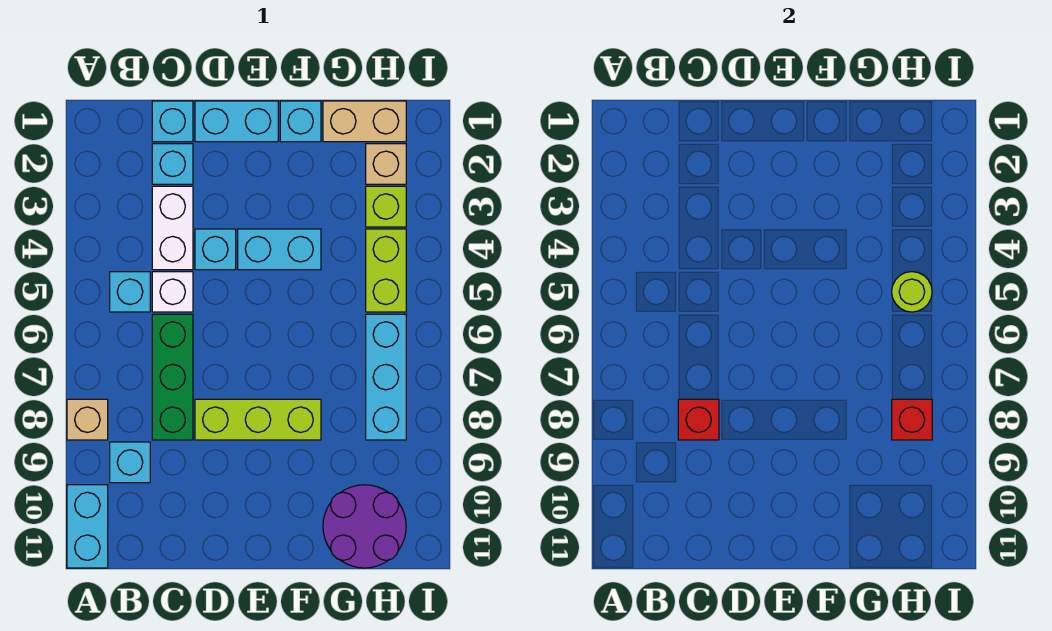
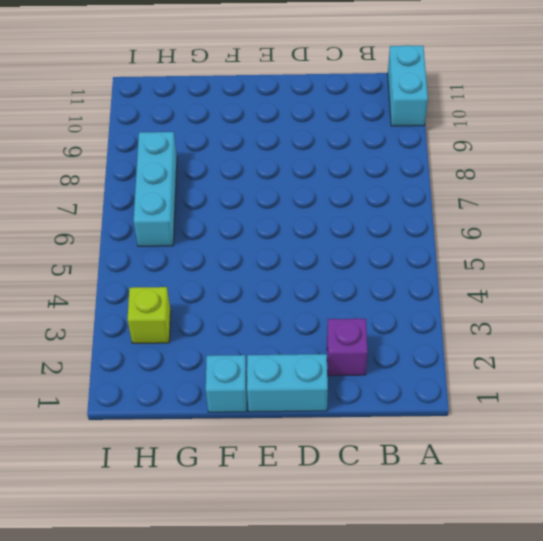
purple 1x1 brick [327,319,368,376] -> cyan 1x1 brick [152,144,193,184]
none -> tan 1x1 brick [67,399,108,440]
none -> cyan 1x1 brick [110,272,150,312]
none -> cyan 1x1 brick [110,442,150,483]

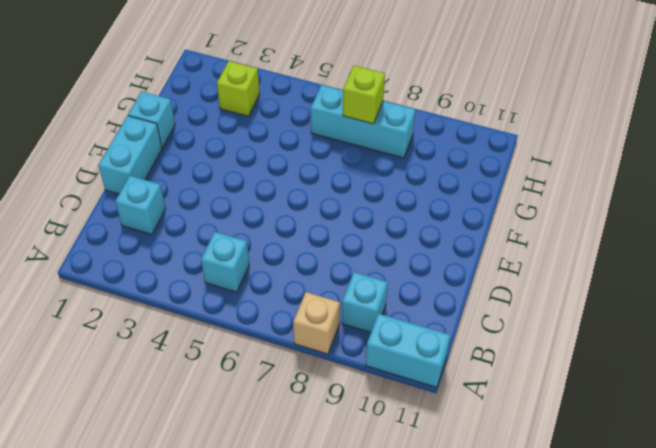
lime 1x1 brick [343,66,385,124] -> none
none -> cyan 1x1 brick [152,101,193,142]
none -> white 1x2 brick [152,186,193,270]
none -> white 1x1 brick [152,272,193,312]

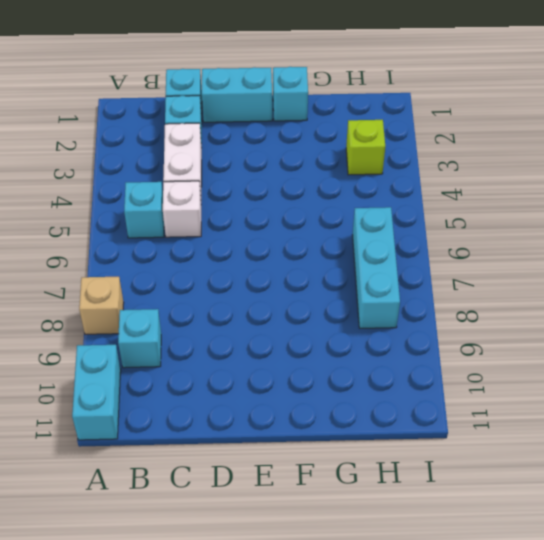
none -> green 1x3 brick [152,314,193,440]
none -> cyan 1x1 brick [195,229,236,270]
none -> lime 1x3 brick [195,399,321,440]

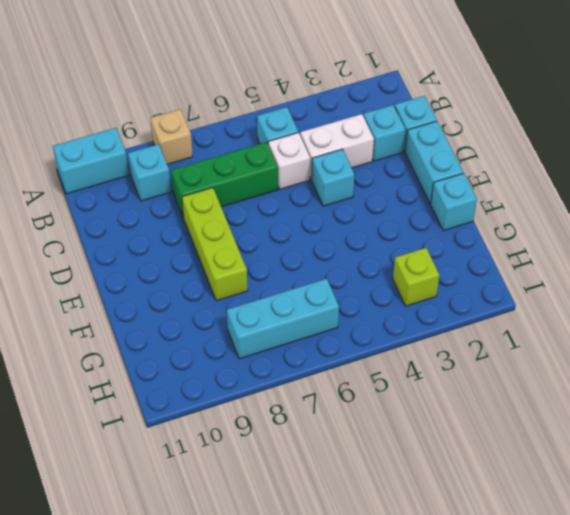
none -> cyan 1x2 brick [238,229,321,270]
none -> tan 1x2 brick [323,101,406,142]
none -> purple 2x2 round brick [323,485,406,568]

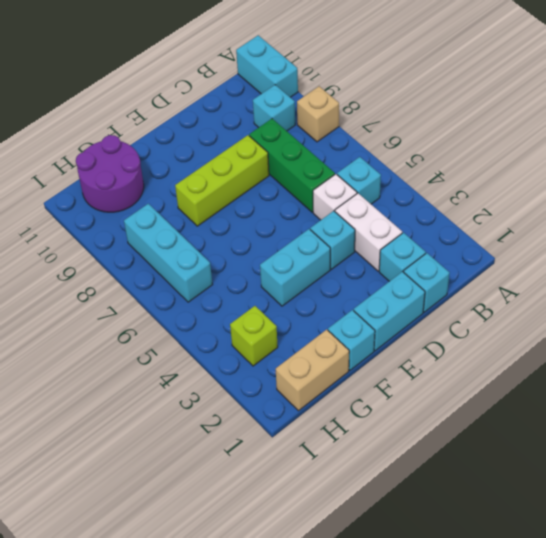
none -> tan 1x1 brick [366,144,406,184]
none -> lime 1x2 brick [366,229,406,312]
none -> red 1x1 brick [678,399,719,440]

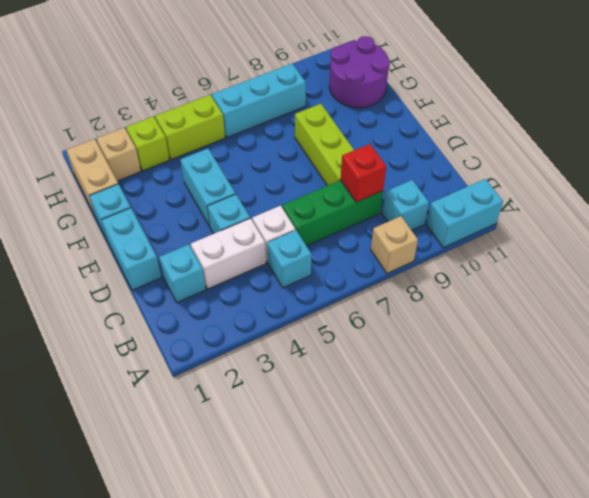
none -> cyan 1x1 brick [152,101,193,142]
none -> lime 1x1 round brick [892,272,932,312]
none -> red 1x1 brick [892,399,932,440]

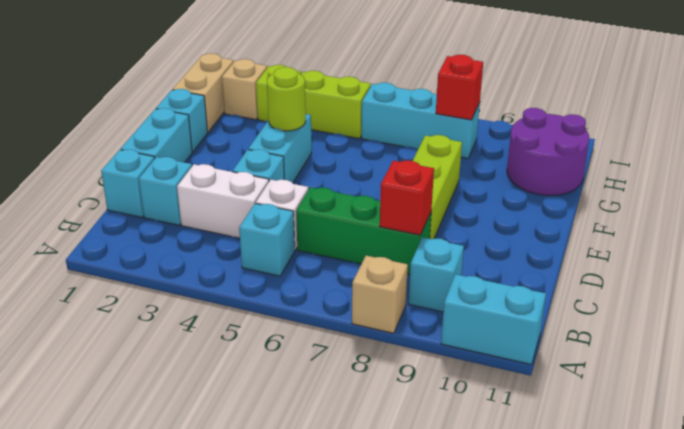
lime 1x1 round brick [267,67,306,131] -> lime 1x1 round brick moved to [892,272,932,312]

